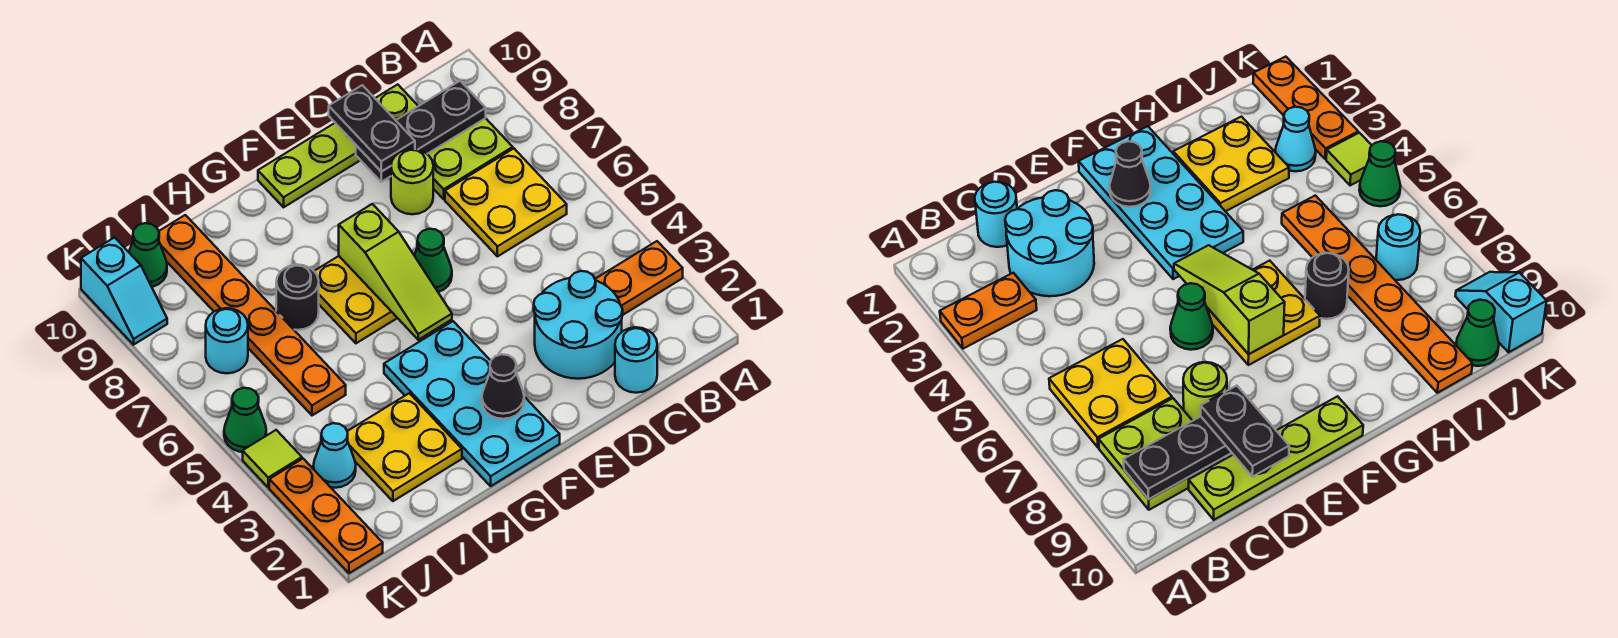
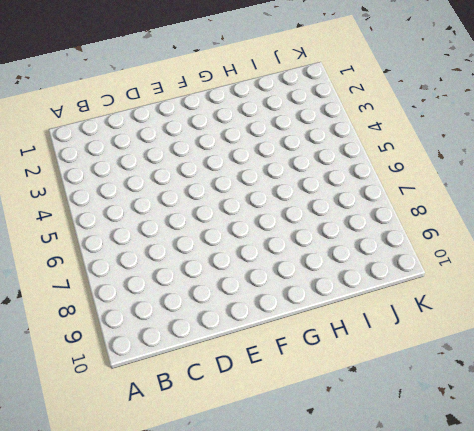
none -> orange 1x2 plate [595,241,683,315]
none -> yellow 2x2 plate [445,149,567,256]
none -> lime 2x2 plate [427,118,513,199]

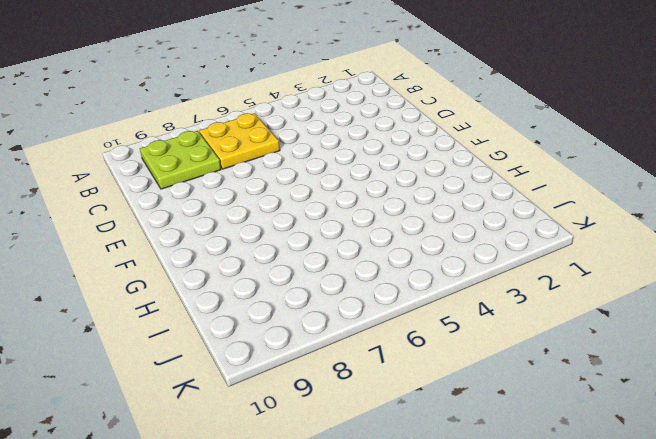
none -> orange 1x2 plate [595,241,683,315]
none -> cyan 1x1 round brick [615,327,657,393]
none -> cyan 2x2 round brick [534,271,623,379]

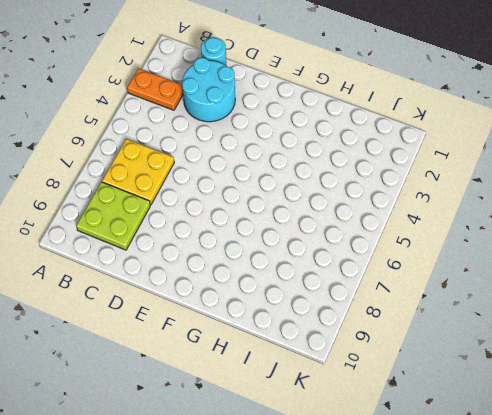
none -> lime 1x4 plate [258,84,418,207]
none -> lime 1x1 round brick [391,149,433,214]
none -> green 1x1 cone [414,229,452,292]

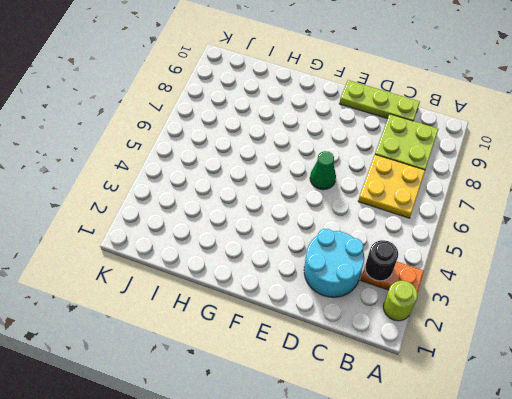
lime 1x1 round brick [383,281,418,321] -> lime 1x1 round brick moved to [391,149,433,214]
black 1x1 round brick [365,240,398,281] -> black 1x1 round brick moved to [276,265,319,330]
lime 1x3 plate [340,80,420,121] -> lime 1x4 plate [258,84,418,207]
none -> cyan 1x1 round brick [615,327,657,393]
none -> cyan 2x4 plate [384,321,560,486]
none -> yellow 2x2 plate [315,256,397,343]

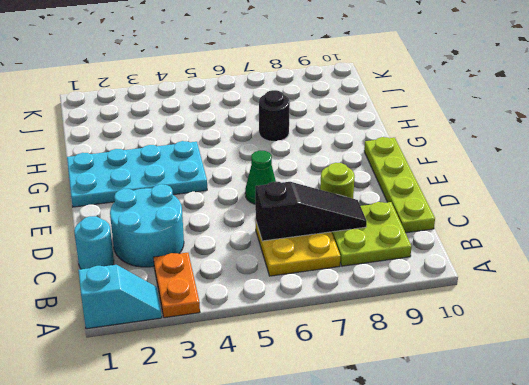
cyan 1x2 slope [78,265,162,329] -> cyan 1x2 slope turned to [81,237,167,345]
black 1x3 slope [255,182,367,241] -> none
none -> yellow 2x2 plate [315,256,397,343]
none -> yellow 2x2 plate [347,393,462,501]
none -> orange 1x6 plate [159,215,346,415]

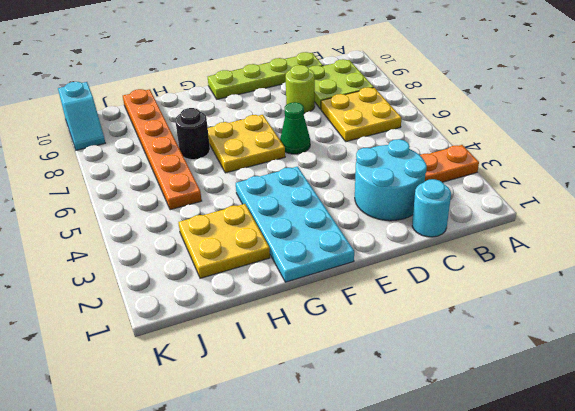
none -> cyan 1x1 cone [313,423,356,488]
none -> cyan 1x1 round brick [206,308,248,373]
none -> green 1x1 cone [129,223,167,287]

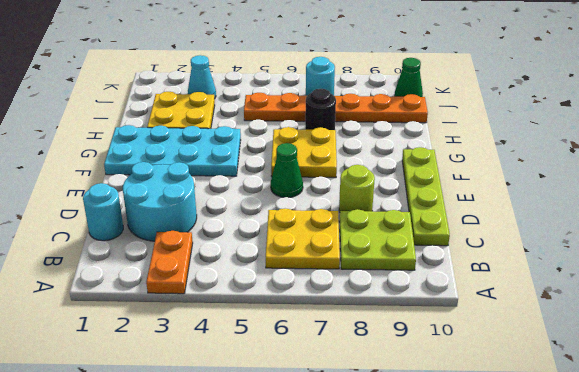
none -> orange 1x3 plate [269,459,383,573]
none -> lime 1x1 tile [243,430,302,487]
none -> green 1x1 cone [224,388,266,452]

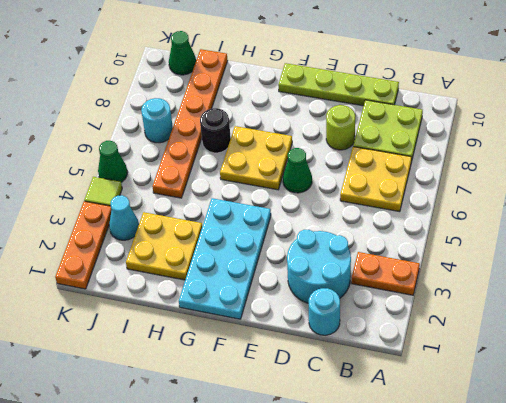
none -> cyan 1x2 slope [81,237,167,345]
none -> black 1x3 plate [356,81,486,182]
none -> black 1x1 cone [482,354,524,419]

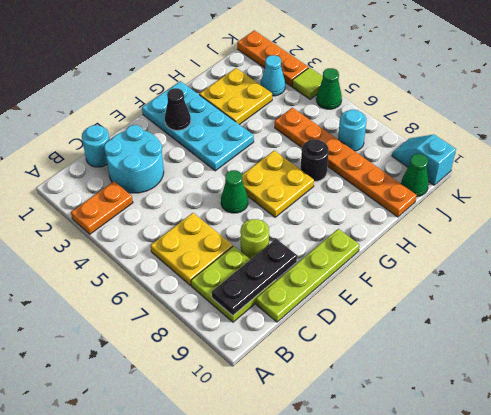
none -> lime 1x3 slope [339,204,452,340]
none -> black 1x2 plate [329,85,415,172]

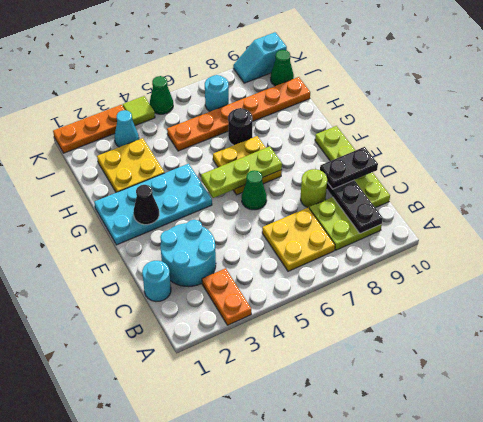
lime 1x3 plate [201,146,282,198] -> lime 1x3 slope [339,204,452,340]

